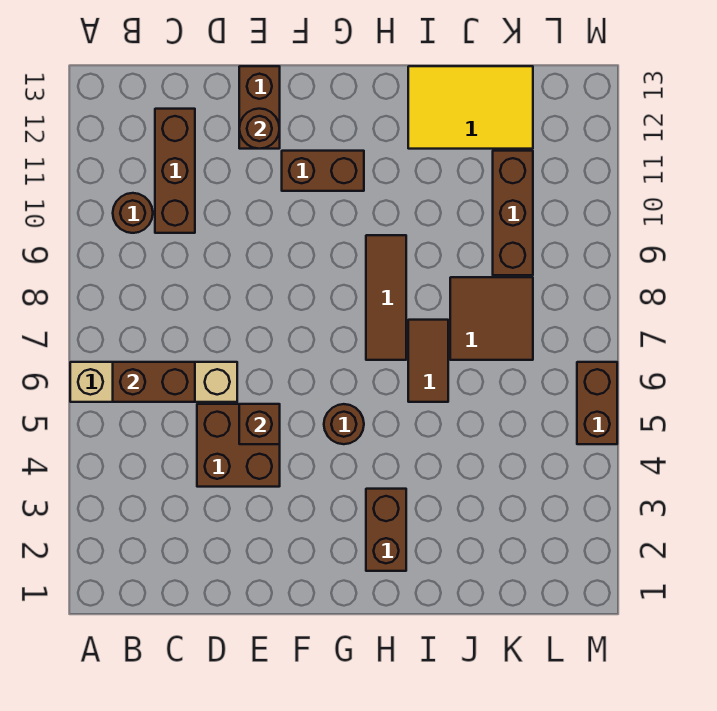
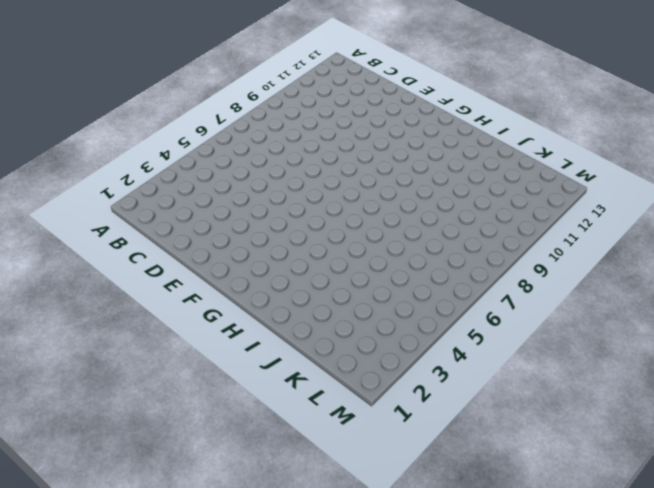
none -> tan 1x4 brick [70,362,237,402]
none -> brown 1x1 round brick [113,193,153,233]
none -> brown 1x3 brick [155,109,195,233]

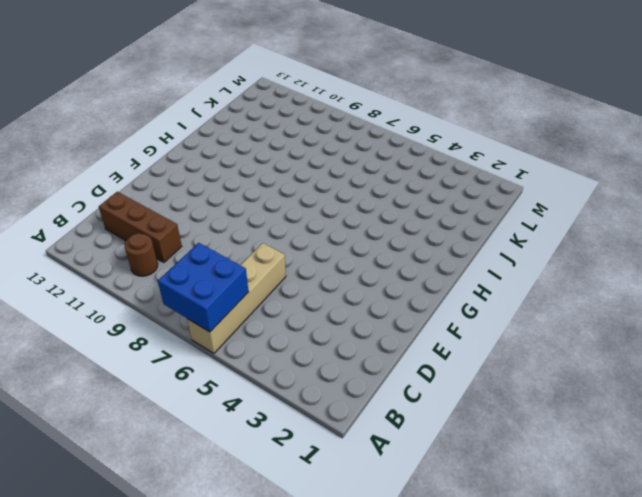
blue 2x2 brick [158,243,249,332] -> brown 1x2 brick [113,362,195,402]
none -> brown 2x2 brick [197,404,280,487]
none -> brown 1x2 brick [239,66,280,149]
none -> brown 1x2 brick [282,151,364,191]

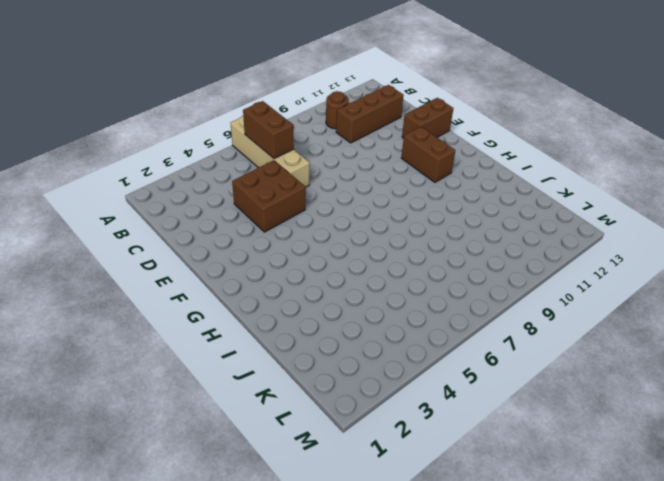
none -> brown 1x1 round brick [324,404,364,444]
none -> brown 1x2 brick [366,489,406,571]
none -> brown 1x3 tile [366,235,406,360]

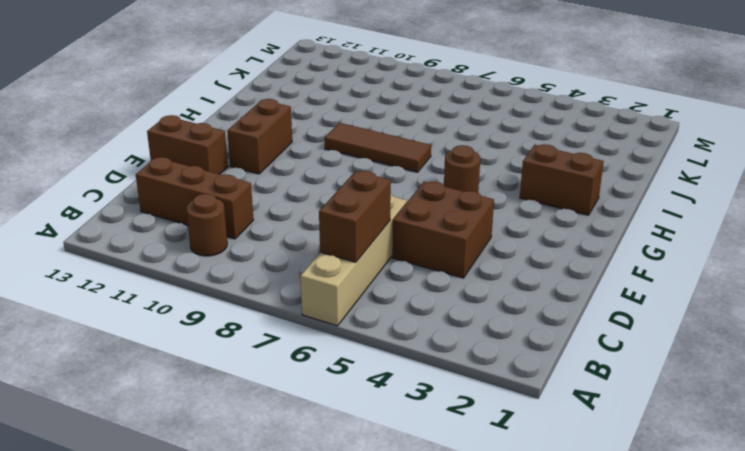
none -> brown 1x2 tile [408,320,448,402]
none -> yellow 2x3 tile [408,66,533,149]
none -> brown 2x2 tile [450,277,533,360]

